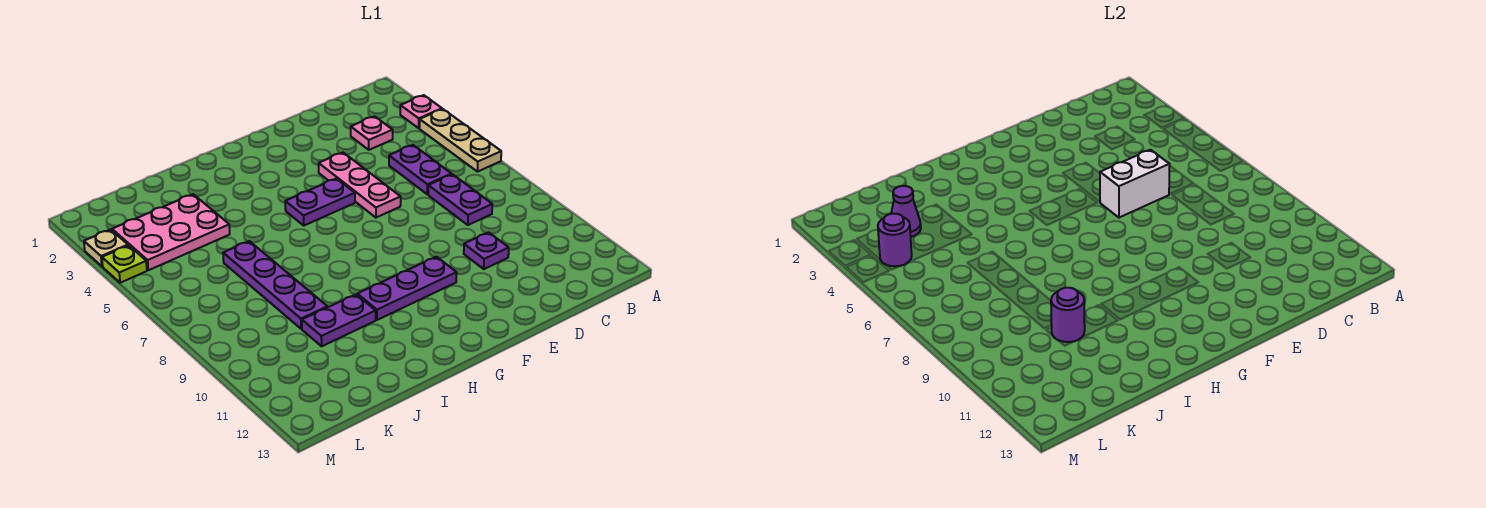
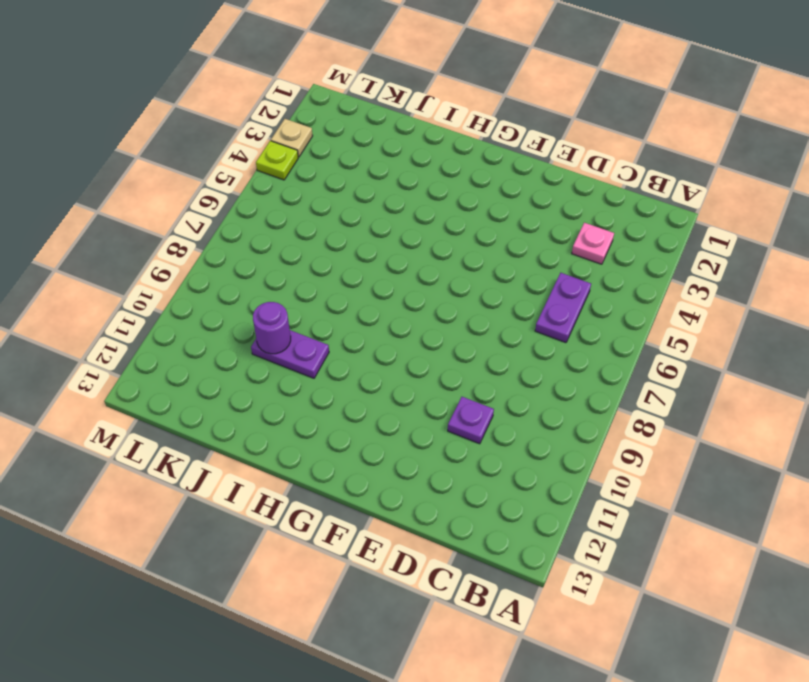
none -> pink 1x1 plate [400,95,442,128]
none -> tan 1x3 plate [419,109,501,172]
none -> purple 1x2 plate [428,174,492,225]

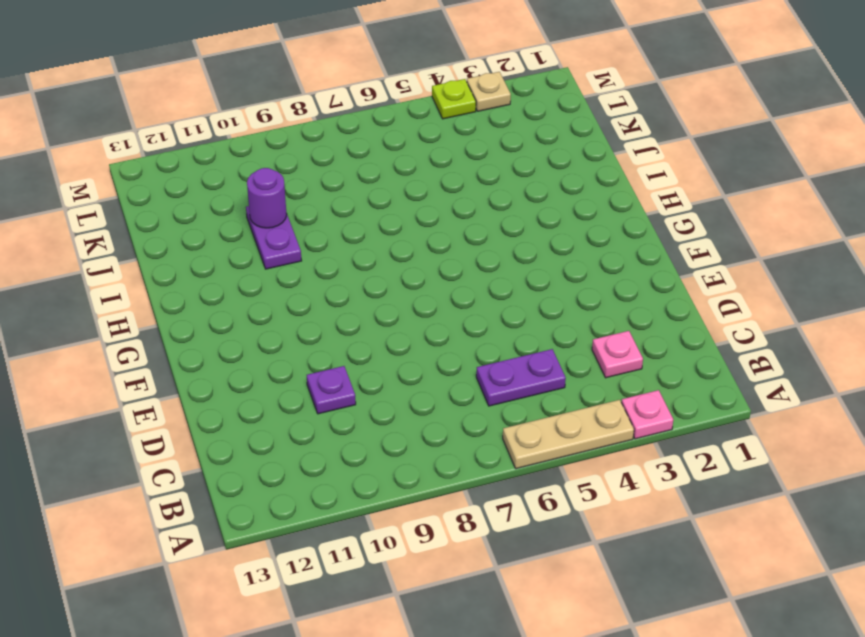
none -> purple 1x2 plate [428,174,492,225]
none -> pink 1x3 plate [319,153,401,218]
none -> purple 1x2 plate [285,179,355,226]

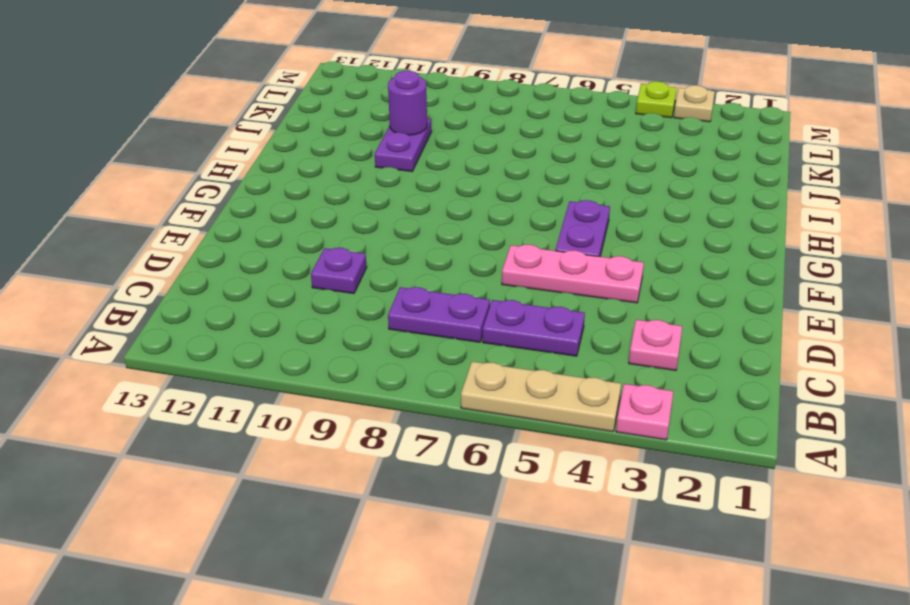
none -> purple 1x3 plate [357,257,457,320]
none -> pink 2x3 plate [112,194,230,270]
none -> purple 1x4 plate [223,241,327,329]

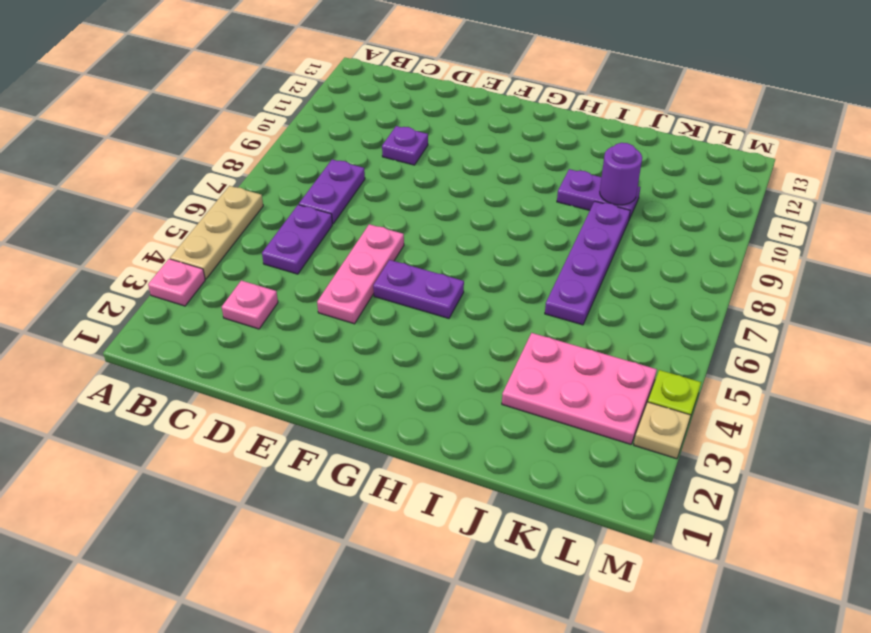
none -> purple 1x3 plate [357,257,457,320]
none -> white 1x2 brick [1100,150,1170,218]
none -> purple 1x1 cone [891,186,921,237]

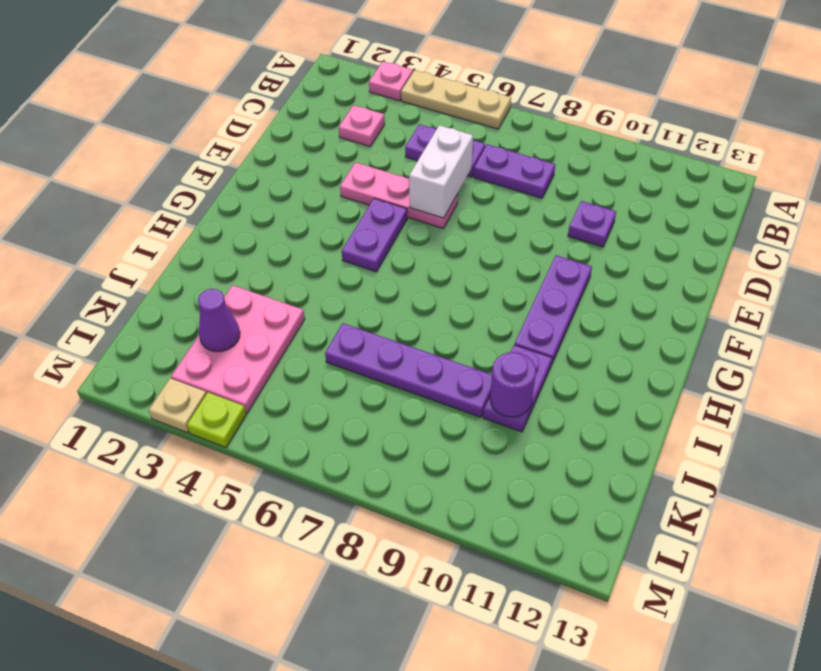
none -> purple 1x1 round brick [878,214,912,266]

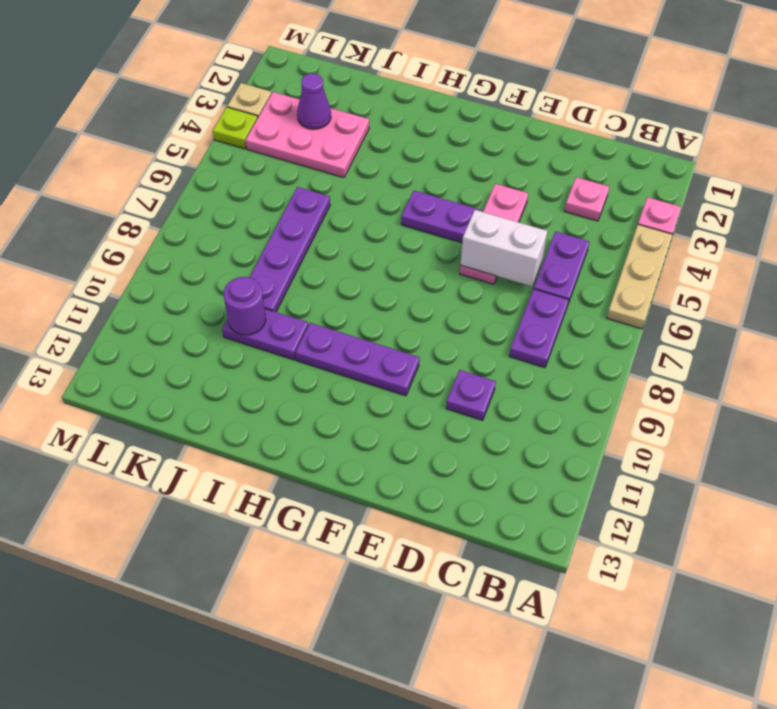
none -> purple 1x1 round brick [878,214,912,266]

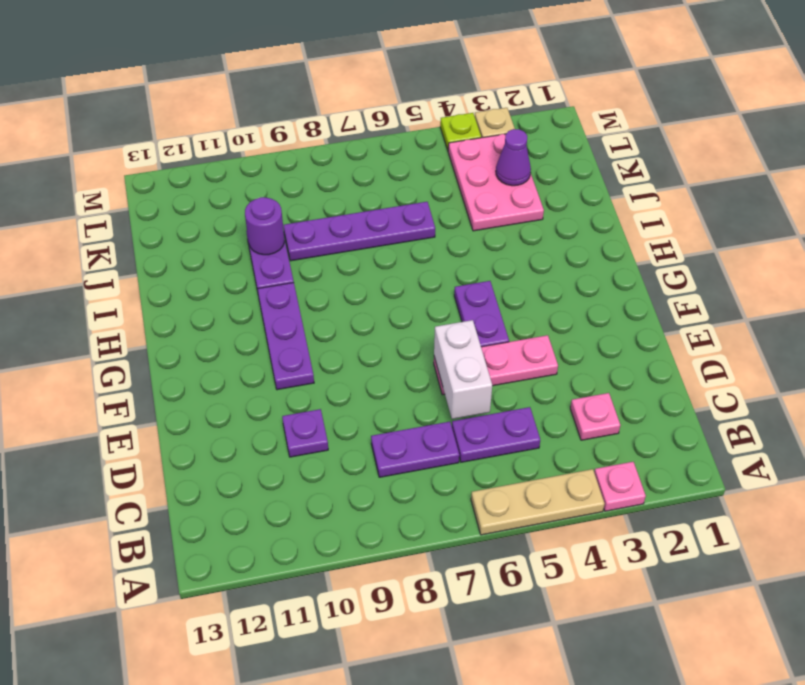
none -> purple 1x1 round brick [878,214,912,266]

